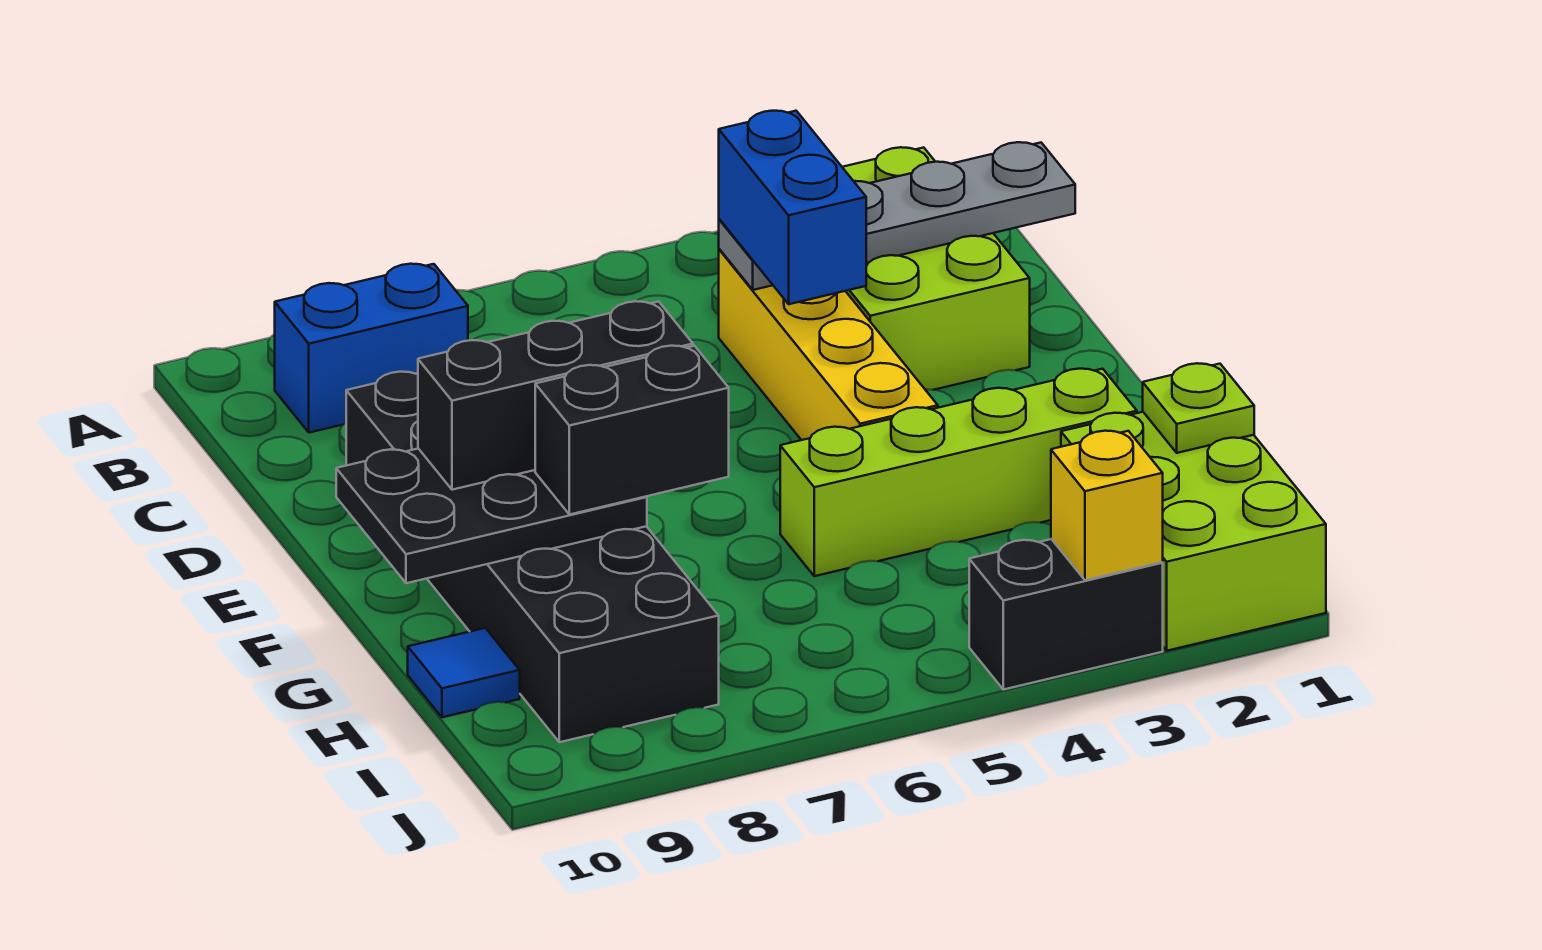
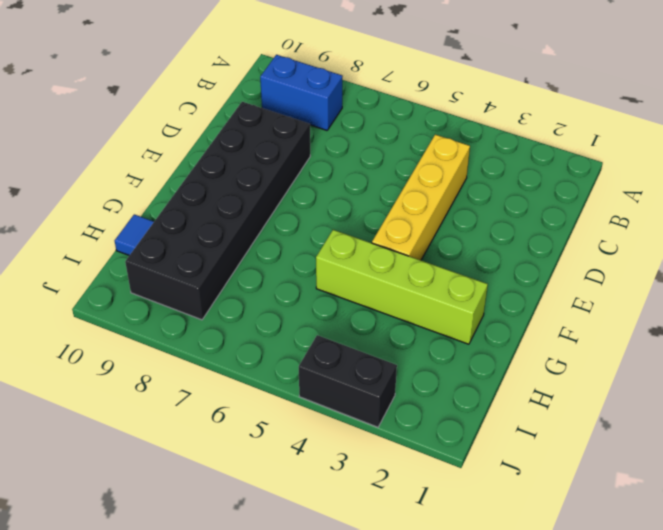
none -> lime 2x3 brick [842,147,1030,390]
none -> lime 2x3 brick [1061,412,1326,651]
none -> grey 1x4 plate [719,142,1075,290]

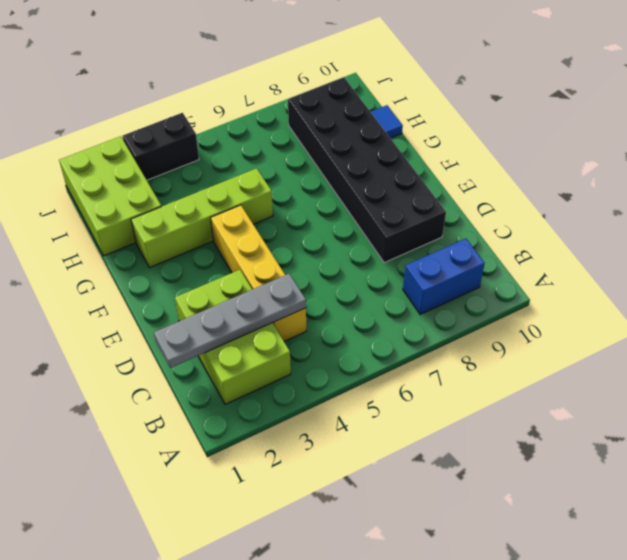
none -> black 2x3 plate [336,449,647,583]
none -> lime 1x1 plate [1143,363,1254,453]
none -> yellow 1x1 brick [1051,431,1163,580]

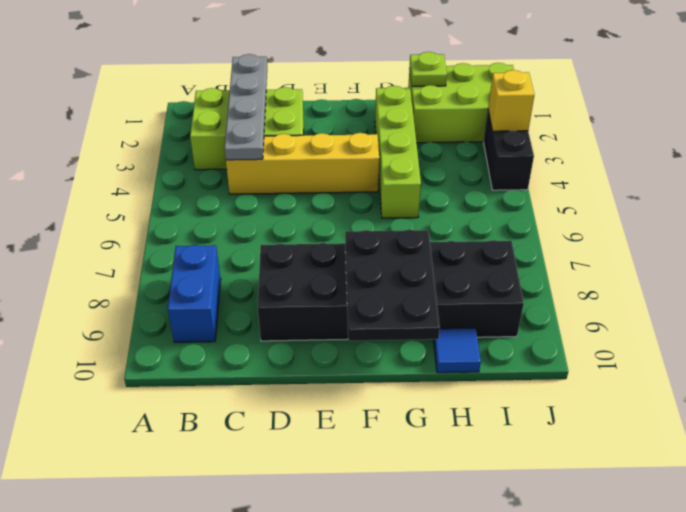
none -> blue 1x2 brick [719,111,866,304]
none -> black 1x3 brick [418,301,693,490]
none -> black 1x2 brick [535,346,729,515]

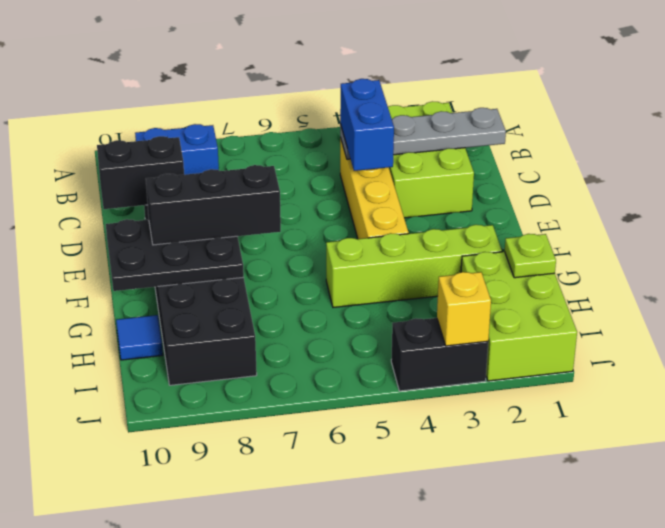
black 1x2 brick [97,136,184,209] -> black 1x2 brick moved to [535,346,729,515]

